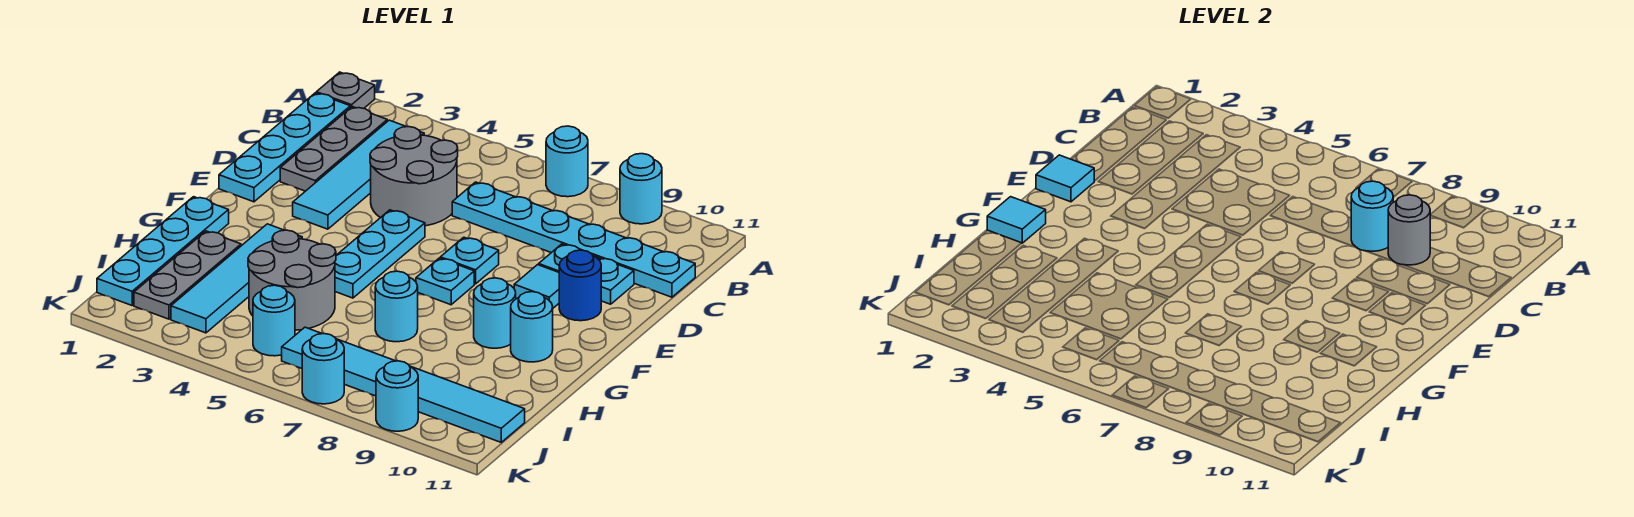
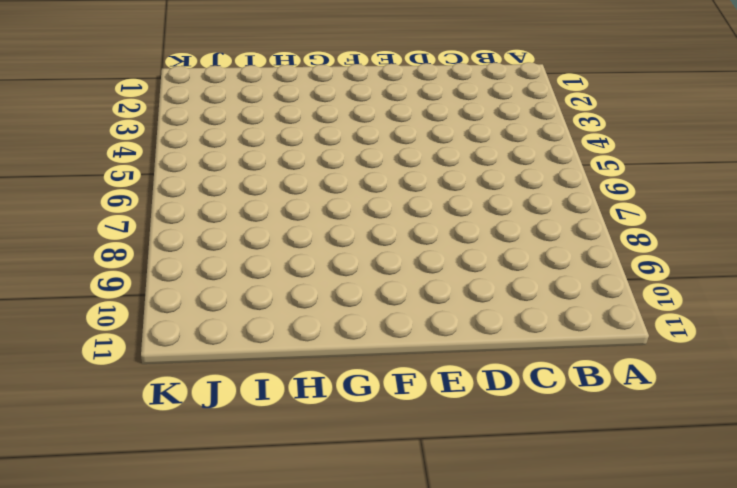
none -> grey 1x1 plate [316,72,375,109]
none -> cyan 1x1 round brick [546,126,588,197]
none -> cyan 1x1 round brick [620,154,662,224]

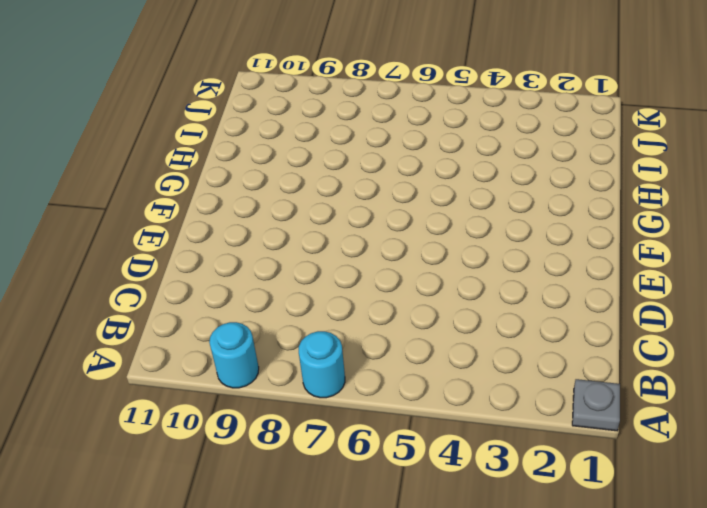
none -> cyan 1x4 plate [219,93,350,202]
none -> grey 1x3 plate [280,107,387,191]
none -> cyan 1x4 tile [293,120,424,229]

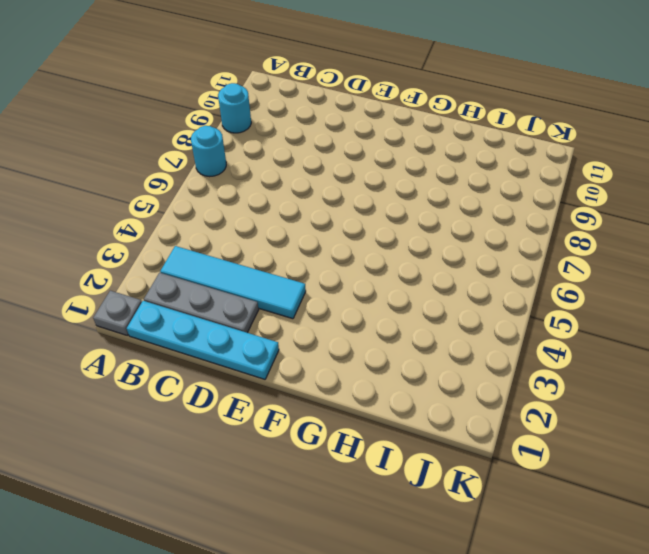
none -> grey 2x2 round brick [370,127,458,226]
none -> cyan 1x6 plate [452,182,695,297]
none -> cyan 1x2 plate [539,244,634,304]

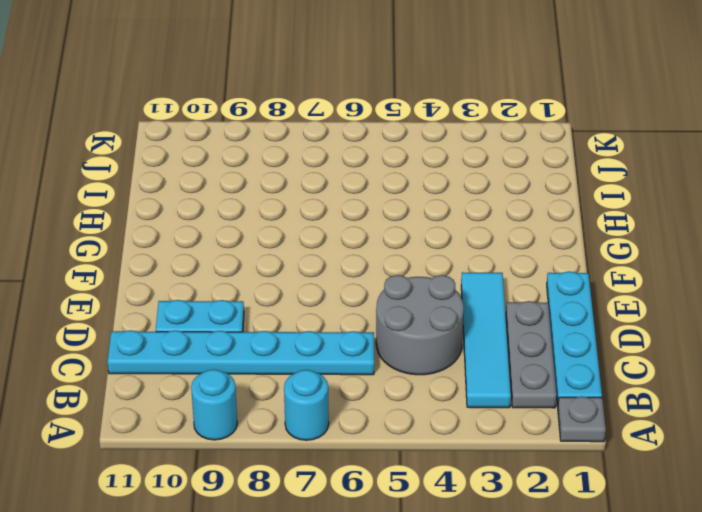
none -> cyan 1x3 plate [335,210,425,298]
none -> cyan 1x1 plate [440,237,499,284]
none -> cyan 1x1 tile [514,265,559,308]

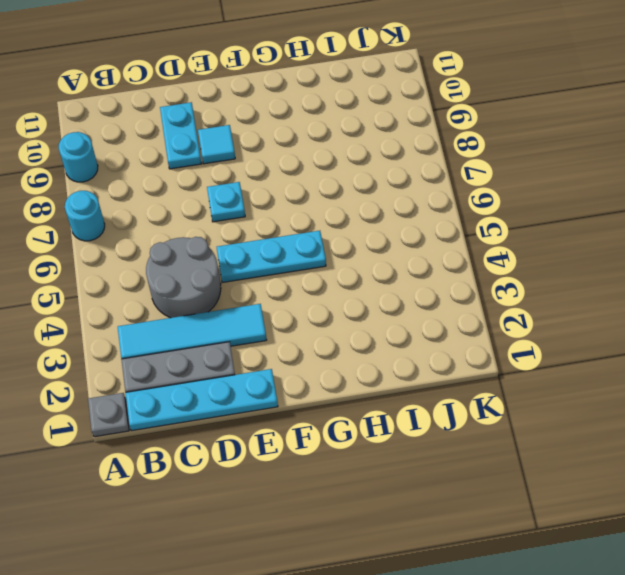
none -> cyan 1x6 plate [452,182,695,297]
none -> blue 1x1 round brick [559,250,601,321]
none -> cyan 1x1 plate [416,258,474,305]

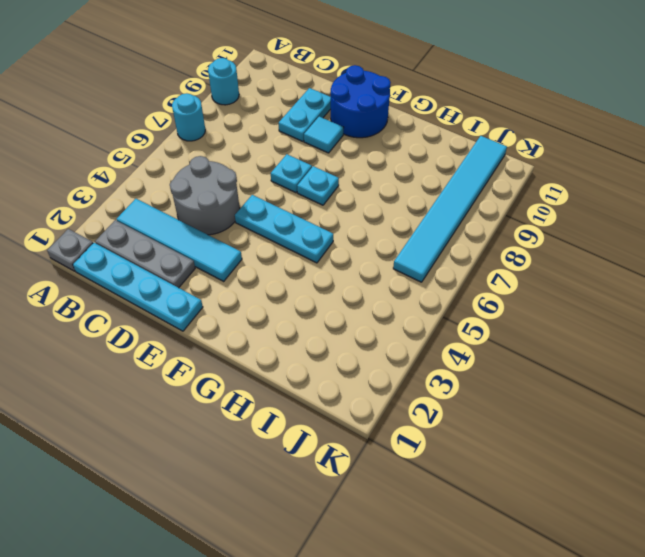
blue 2x2 round brick [330,65,391,138] -> blue 1x1 round brick [559,250,601,321]
none -> cyan 1x6 plate [452,182,695,297]
none -> cyan 1x4 plate [97,197,229,305]
none -> cyan 1x4 tile [171,224,302,333]

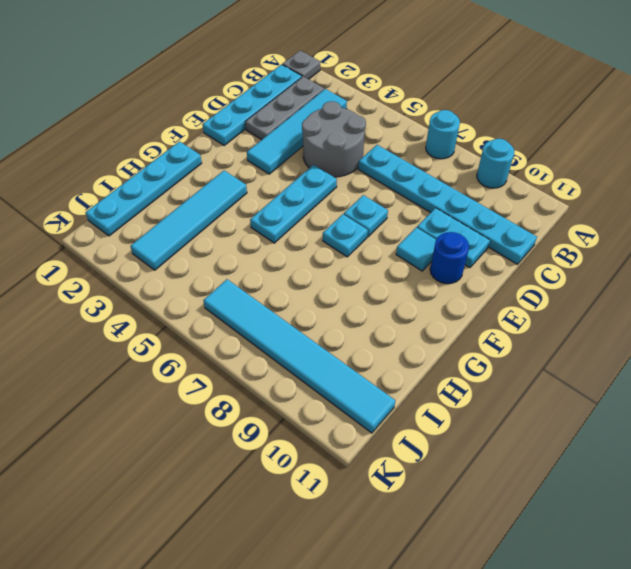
none -> cyan 1x1 round brick [474,278,516,348]
none -> cyan 1x1 round brick [511,292,553,362]
none -> grey 1x3 plate [134,231,241,319]

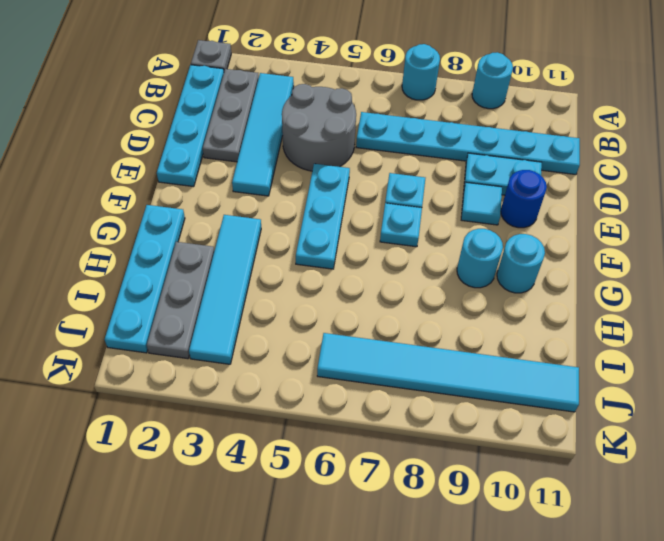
none -> grey 2x2 round brick [248,230,336,330]
none -> cyan 1x1 round brick [375,271,418,342]
none -> cyan 1x1 round brick [253,285,295,356]

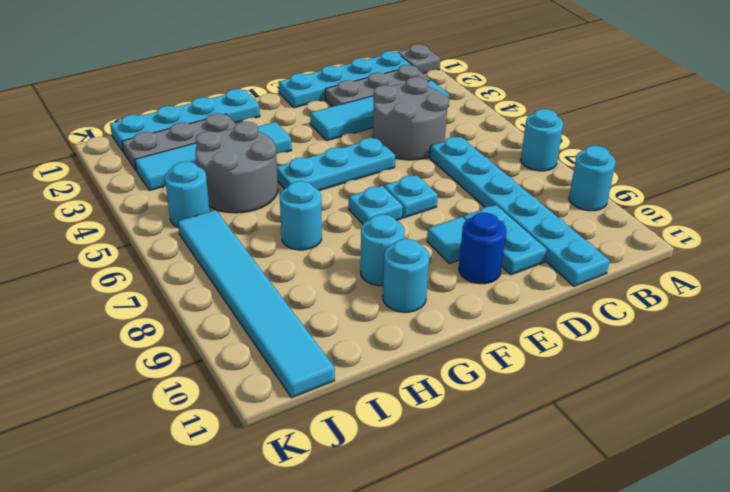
none -> cyan 1x1 round brick [302,334,344,404]
none -> cyan 1x1 round brick [376,361,418,431]
none -> cyan 1x1 round brick [1351,181,1393,251]

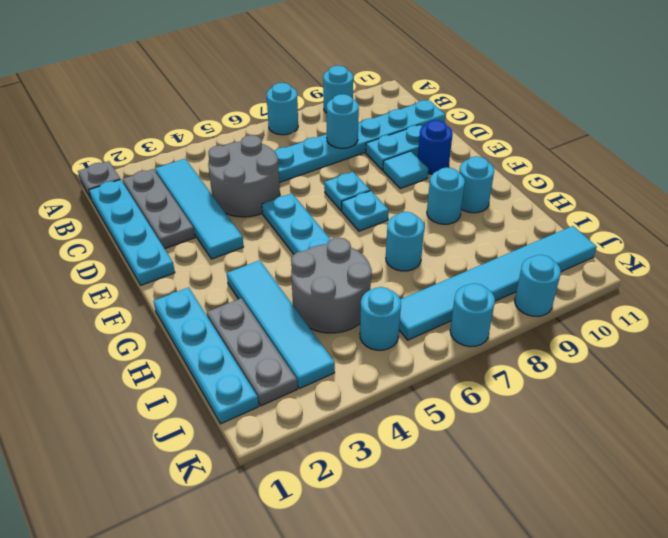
none -> grey 1x1 round brick [1388,195,1431,265]
none -> cyan 1x1 tile [1036,155,1094,202]
none -> cyan 1x1 tile [987,197,1046,243]

